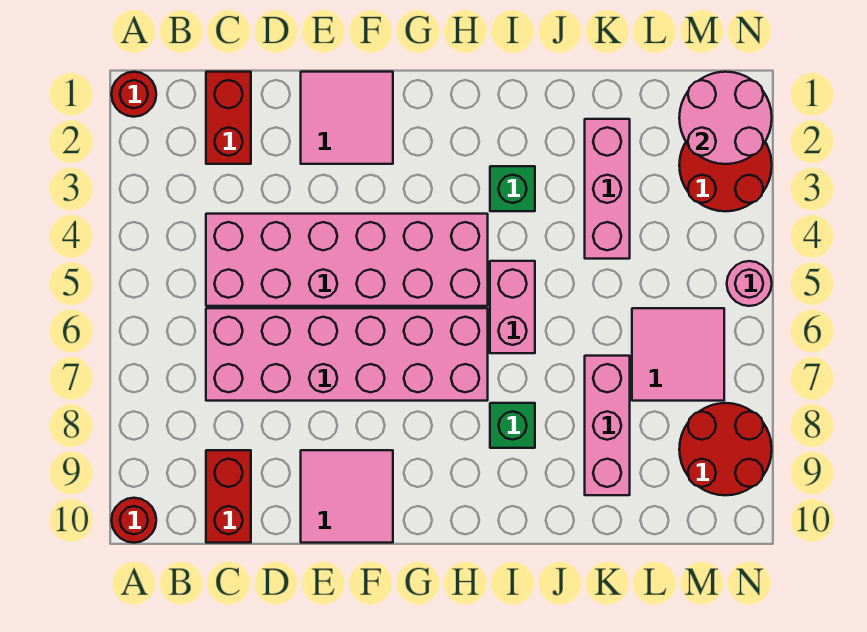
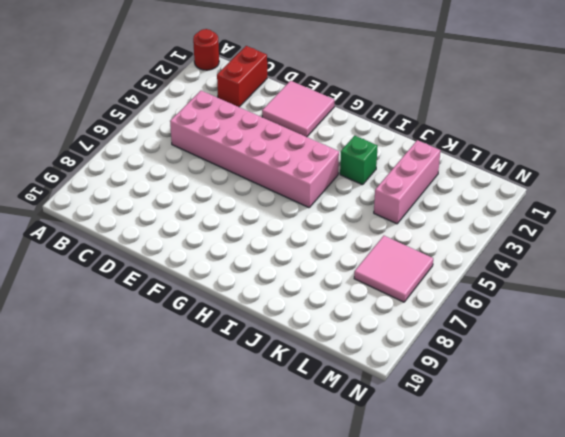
none -> red 1x1 round brick [111,498,156,543]
none -> pink 2x6 brick [206,308,488,401]
none -> red 1x2 brick [206,450,251,543]

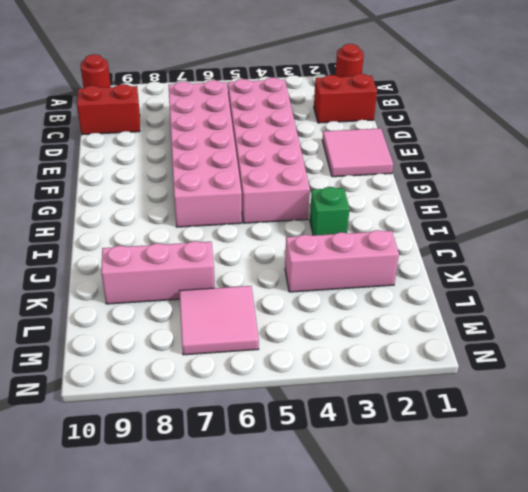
none -> pink 2x2 tile [301,450,393,543]
none -> pink 1x2 brick [490,261,535,353]
none -> green 1x1 brick [490,403,535,448]

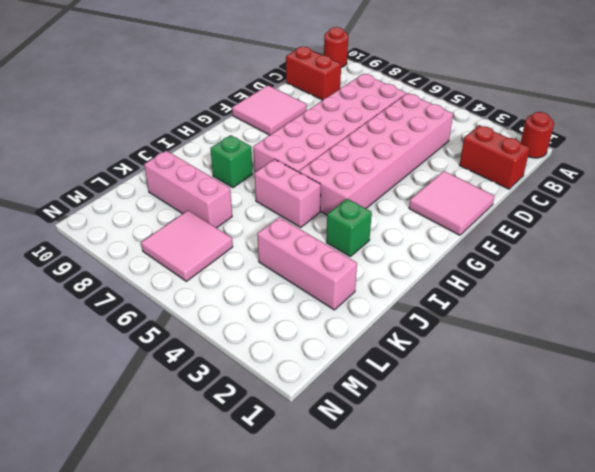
none -> red 2x2 round brick [679,142,772,211]
none -> red 2x2 round brick [679,403,772,495]
none -> pink 1x1 round brick [727,261,772,306]

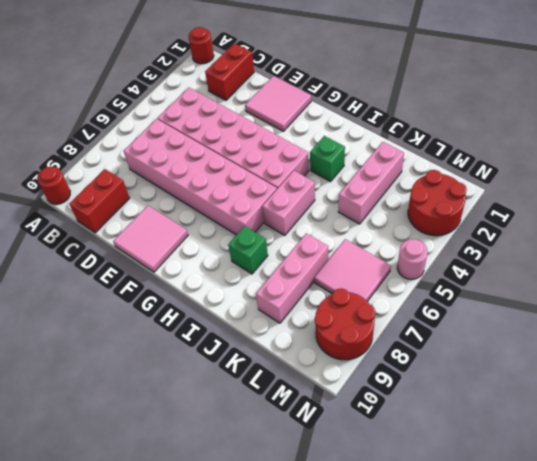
none -> pink 2x2 round brick [679,72,772,164]

